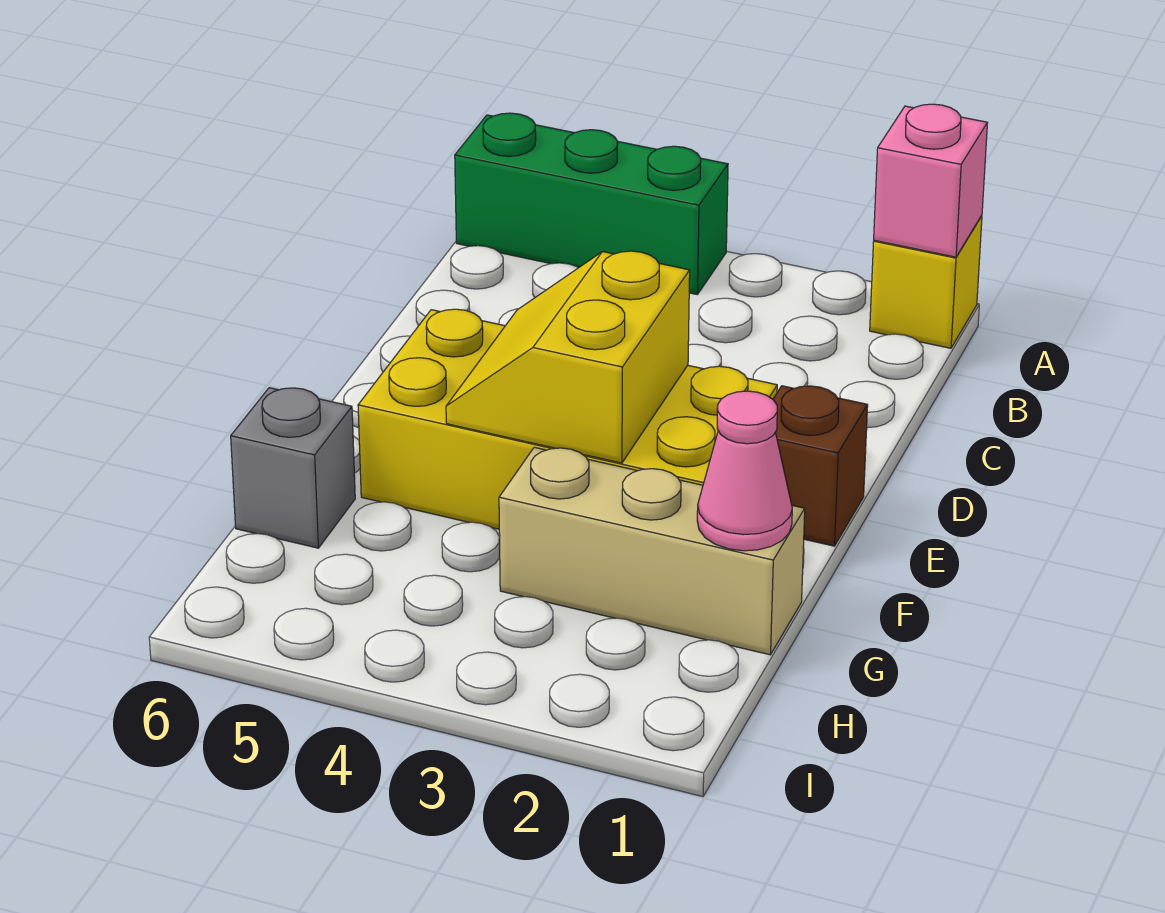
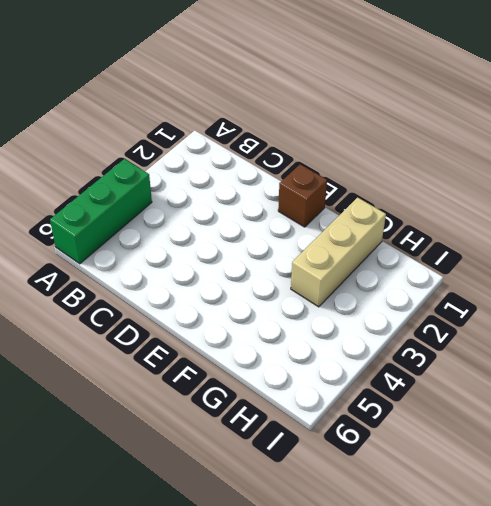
none -> yellow 1x1 brick [870,216,982,348]
none -> yellow 2x4 brick [358,309,777,529]

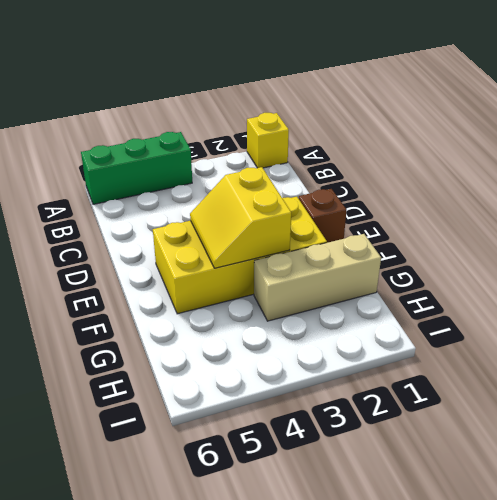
none -> grey 1x1 brick [231,388,355,548]
none -> pink 1x1 brick [874,104,987,257]

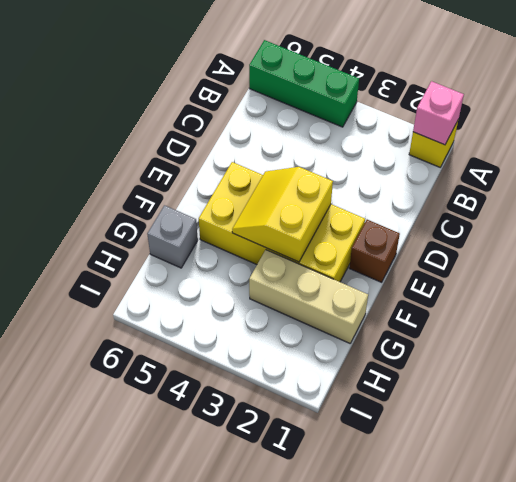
none -> pink 1x1 cone [697,391,792,551]

